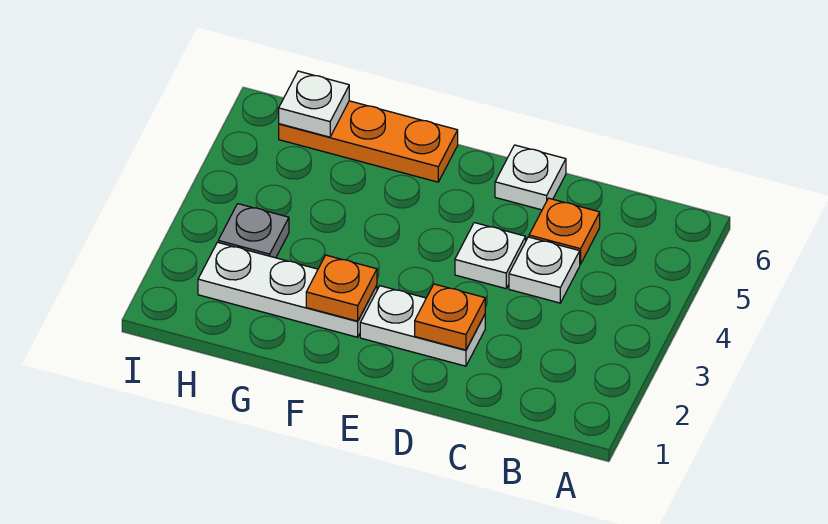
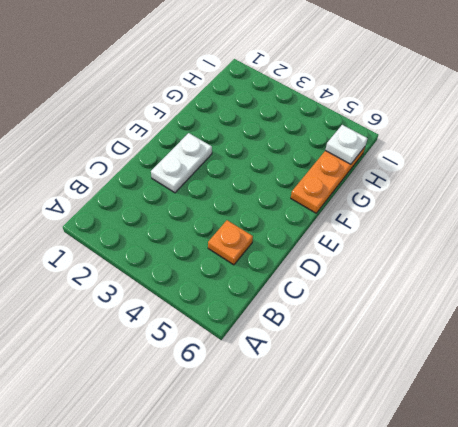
none -> white 1x1 plate [509,237,580,303]
none -> white 1x1 plate [455,223,526,289]

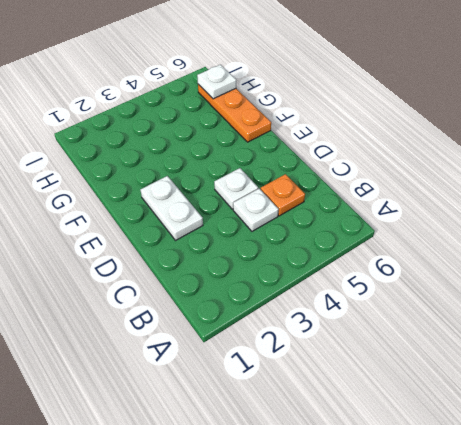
none -> white 1x1 plate [495,145,566,210]
none -> white 1x3 plate [198,242,377,337]

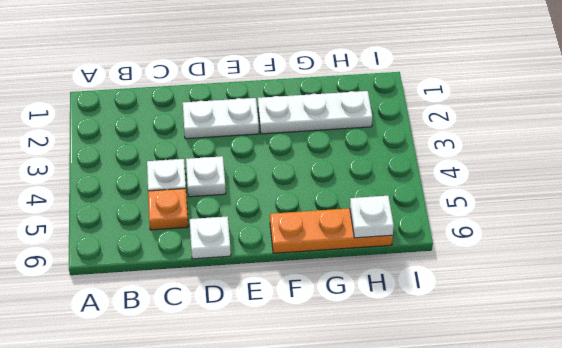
none -> grey 1x1 plate [218,204,289,258]
none -> orange 1x1 plate [415,284,485,350]

